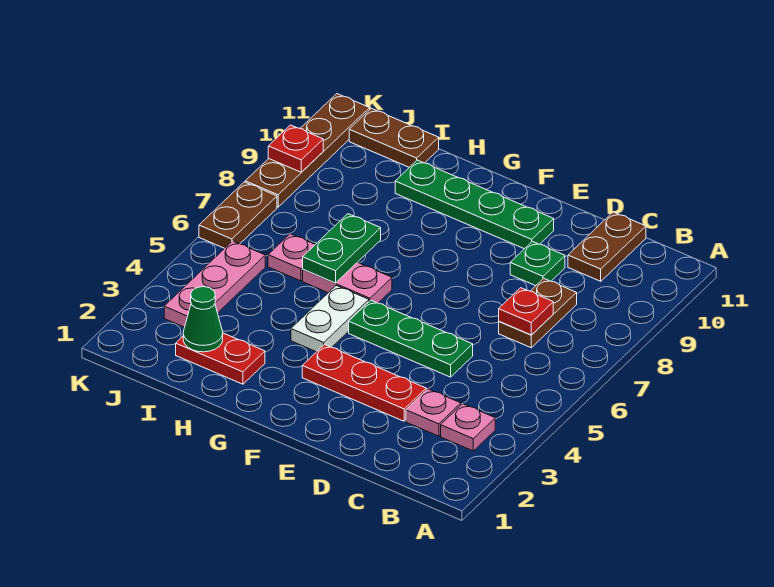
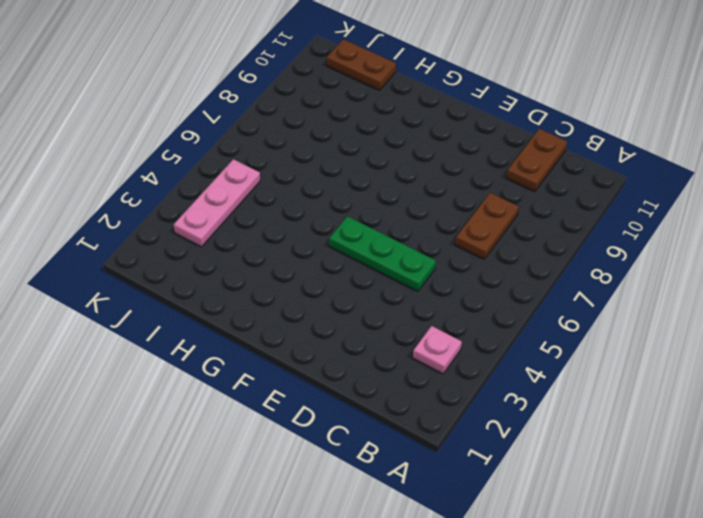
none -> pink 1x1 plate [406,389,461,436]
none -> red 1x3 plate [302,345,426,421]
none -> green 1x1 plate [510,241,565,286]

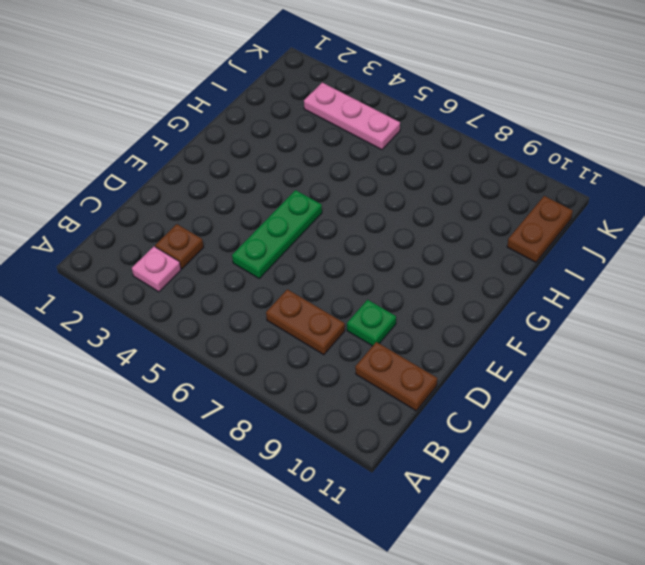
brown 1x1 plate [155,224,204,269] -> pink 1x1 plate [406,389,461,436]
none -> red 1x3 plate [302,345,426,421]
none -> green 1x4 plate [395,160,554,249]
none -> white 1x2 plate [291,286,369,352]

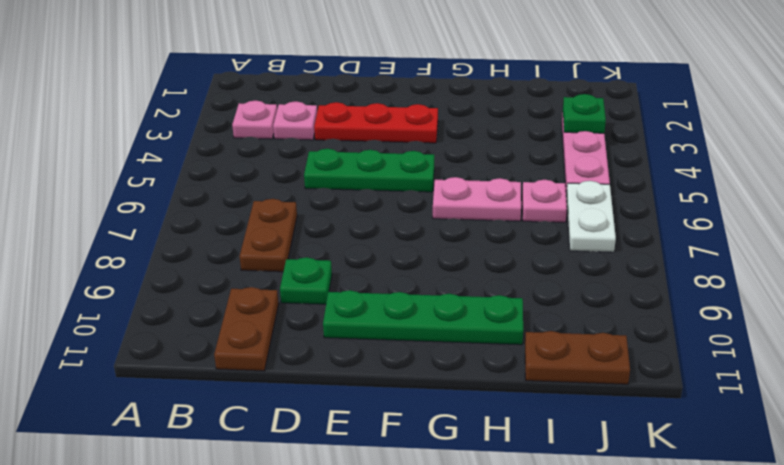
green 1x1 plate [563,94,606,133] -> none
white 1x2 plate [566,181,616,252] -> white 1x2 plate moved to [291,286,369,352]
none -> red 1x2 plate [176,333,265,384]
none -> brown 1x2 plate [199,182,277,248]
none -> brown 1x4 plate [245,94,370,207]

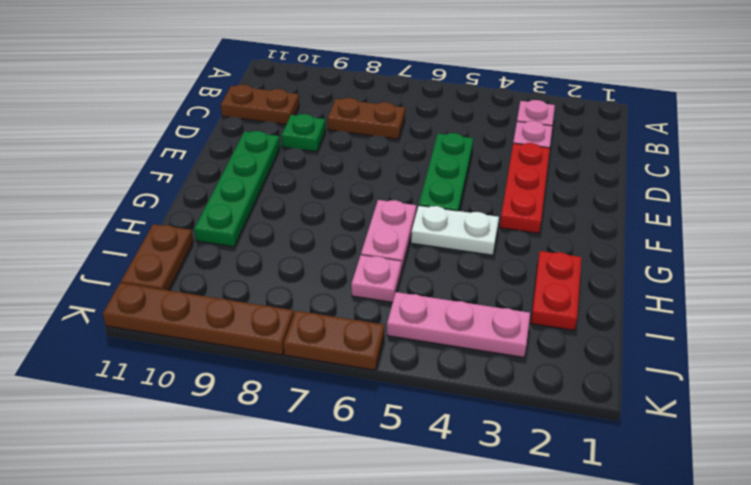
none -> red 1x1 plate [499,288,553,335]
none -> green 1x2 plate [303,214,381,283]
none -> green 1x1 cone [183,287,223,352]

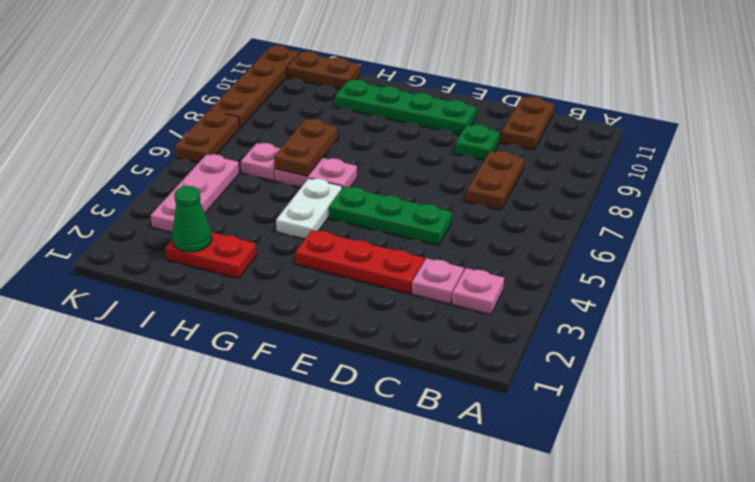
brown 1x2 plate [274,119,337,176] -> green 1x2 plate [303,214,381,283]
none -> red 1x1 plate [499,288,553,335]
none -> red 1x1 plate [268,125,323,172]

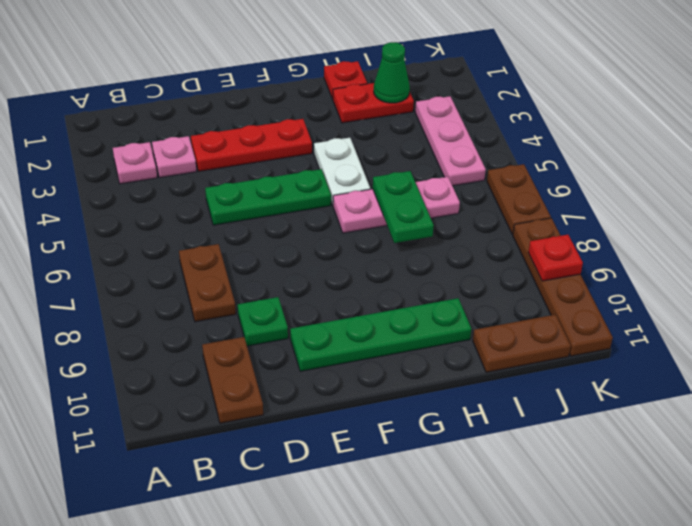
red 1x1 plate [324,61,367,99] -> red 1x1 plate moved to [499,288,553,335]

